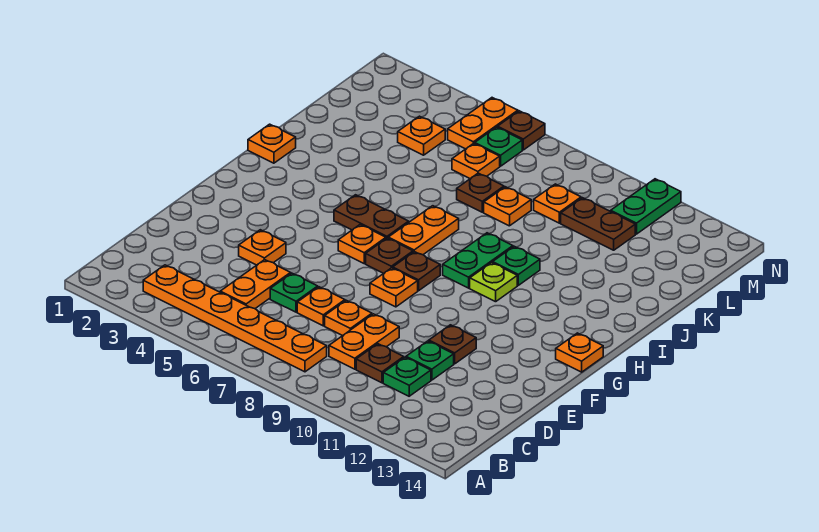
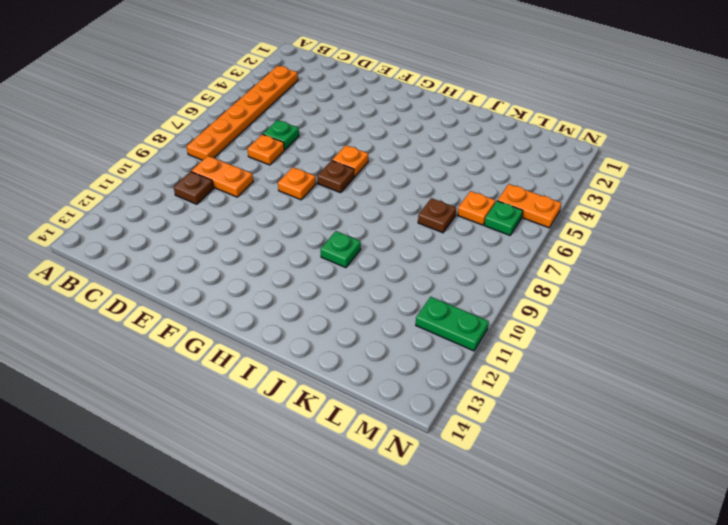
none -> orange 1x2 plate [220,260,291,309]
none -> green 1x1 plate [383,357,431,396]
none -> orange 1x1 plate [325,300,372,336]
none -> green 1x1 plate [406,341,454,380]

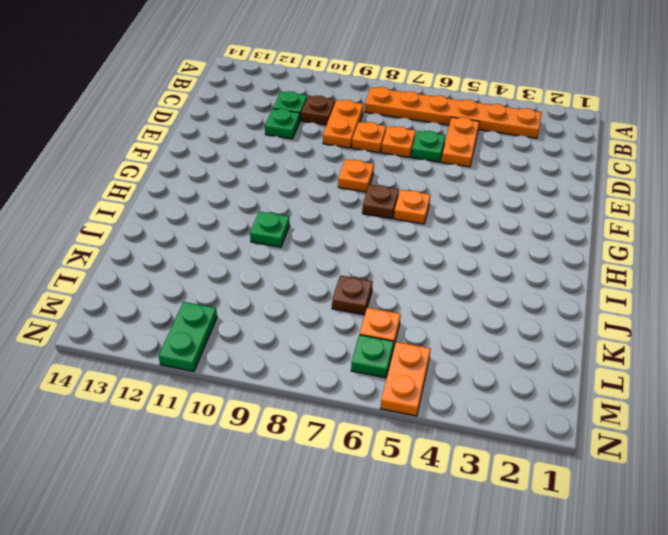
none -> orange 1x1 plate [239,230,286,265]
none -> brown 1x1 plate [429,325,476,364]
none -> brown 1x1 plate [393,252,440,291]
none -> orange 1x1 plate [556,333,603,372]

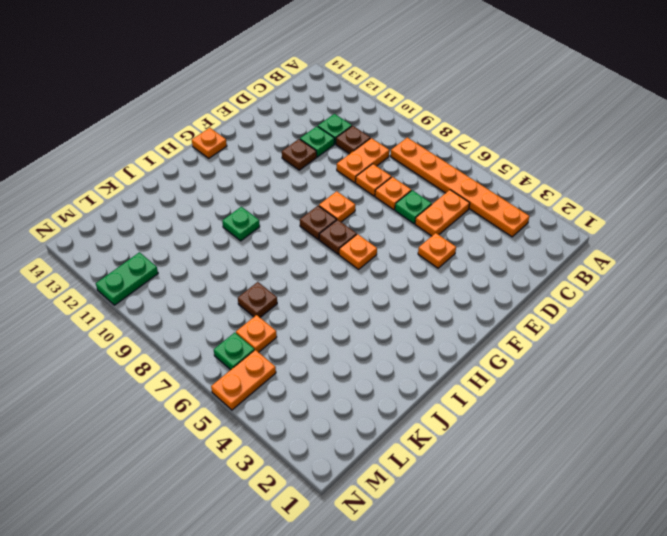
none -> brown 1x2 plate [334,195,409,238]
none -> orange 1x2 plate [388,206,459,255]
none -> green 1x2 plate [443,233,513,288]
none -> lime 1x1 plate [470,263,517,302]

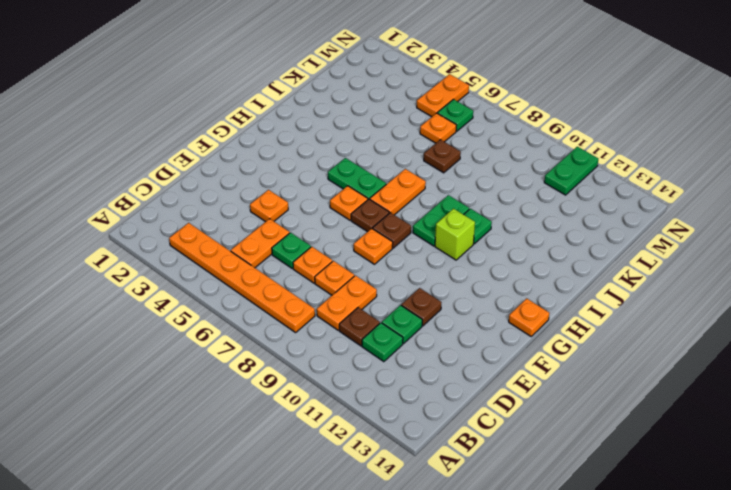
green 1x2 plate [328,158,386,199] -> brown 1x2 plate [334,195,409,238]
lime 1x1 brick [435,209,475,260] -> lime 1x1 plate [470,263,517,302]
none -> orange 1x1 plate [248,124,296,163]
none -> orange 1x1 plate [484,187,531,226]
none -> orange 1x1 plate [398,116,445,155]
none -> orange 1x1 plate [534,184,581,223]

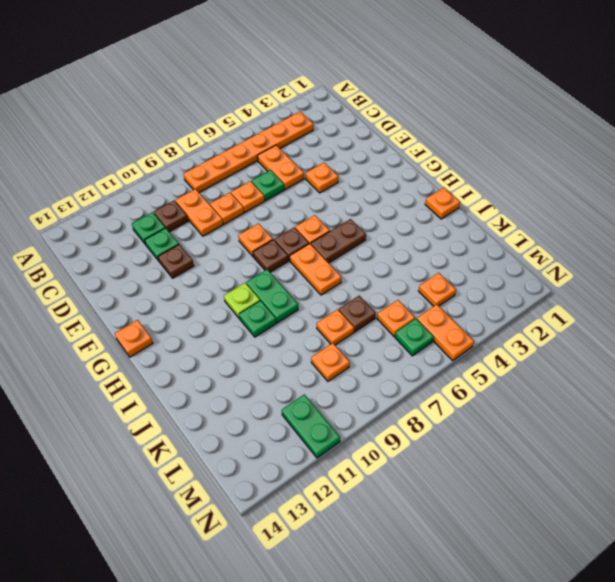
none -> brown 1x2 plate [561,198,635,250]
none -> brown 1x1 plate [498,111,545,150]

